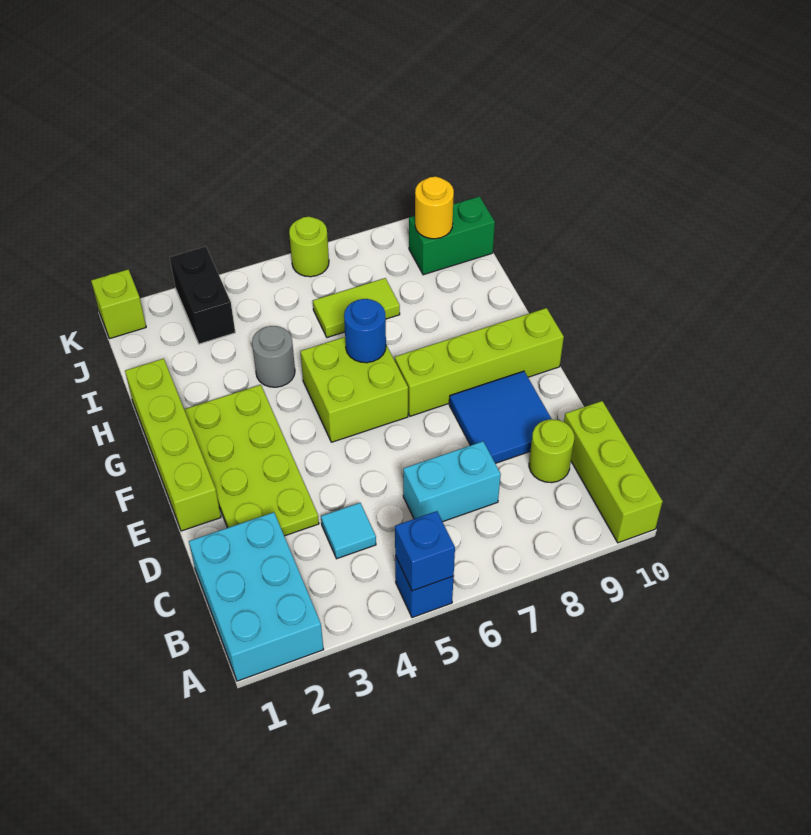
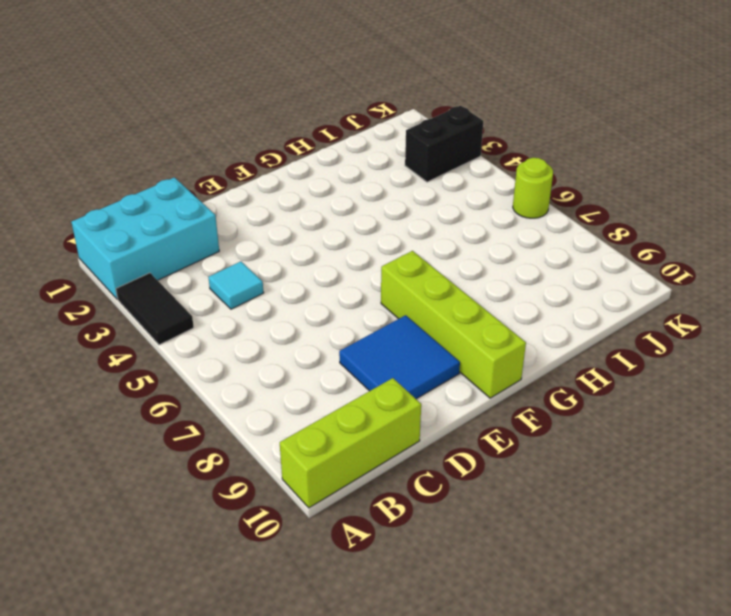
black 1x2 tile [116,273,194,345] -> none
none -> blue 1x1 brick [395,556,454,618]
none -> cyan 1x2 brick [403,441,501,522]
none -> lime 1x1 round brick [529,419,574,483]

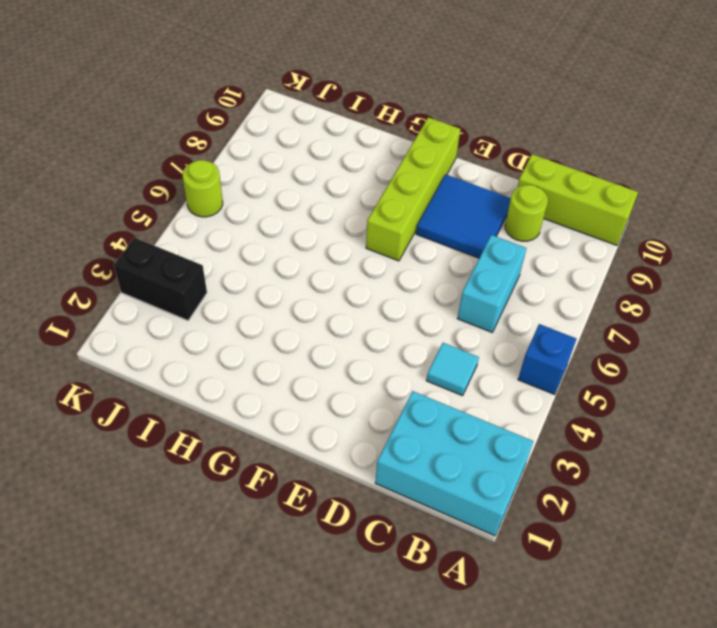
none -> lime 2x4 plate [184,385,319,536]
none -> lime 1x4 brick [125,359,221,531]
none -> lime 2x2 brick [300,337,408,442]

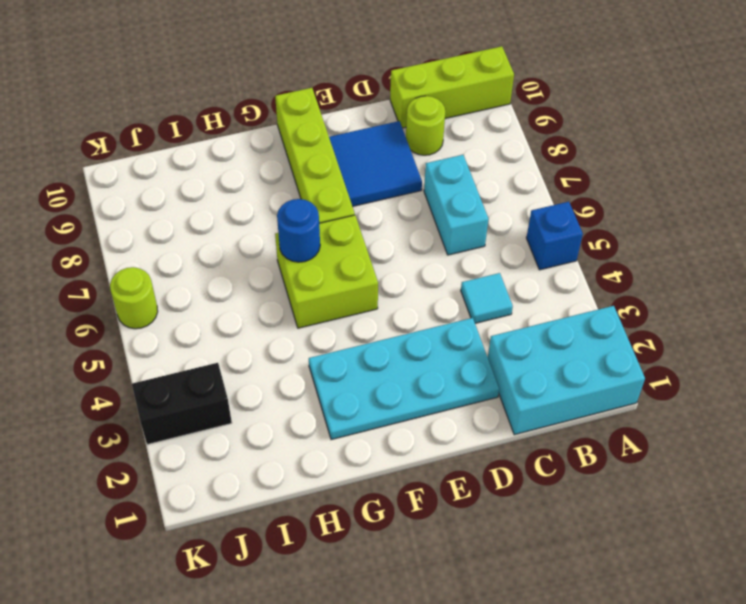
cyan 2x4 plate [309,318,499,440] -> lime 2x4 plate [184,385,319,536]
none -> lime 1x4 brick [125,359,221,531]
none -> grey 1x1 round brick [252,326,295,387]
none -> lime 1x2 tile [313,278,400,338]

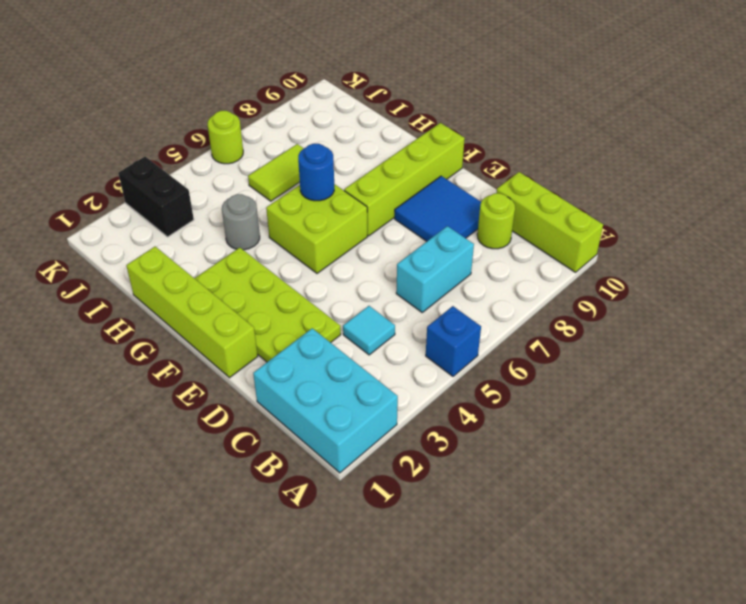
none -> green 1x2 brick [409,196,495,275]
none -> lime 1x1 brick [91,269,146,339]
none -> blue 1x1 brick [395,511,455,591]

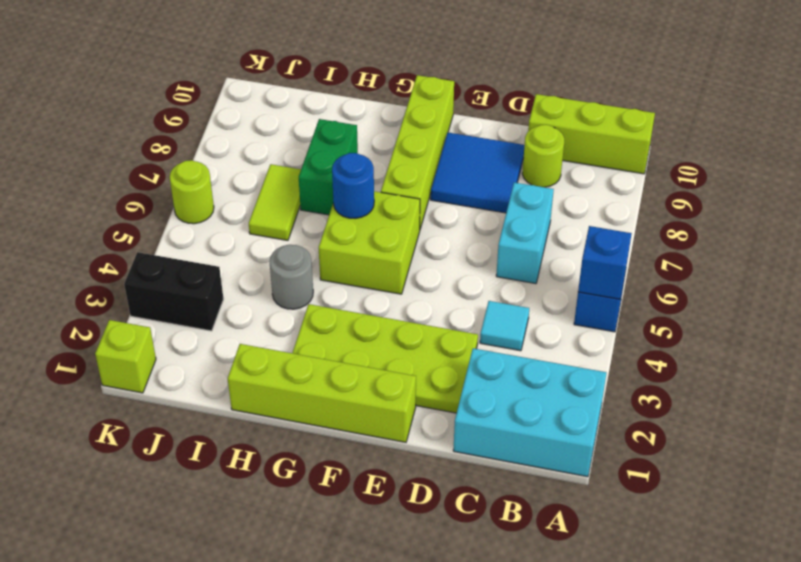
green 1x2 brick [299,119,358,215] -> green 1x2 brick moved to [409,196,495,275]
none -> yellow 1x1 round brick [415,177,454,239]

